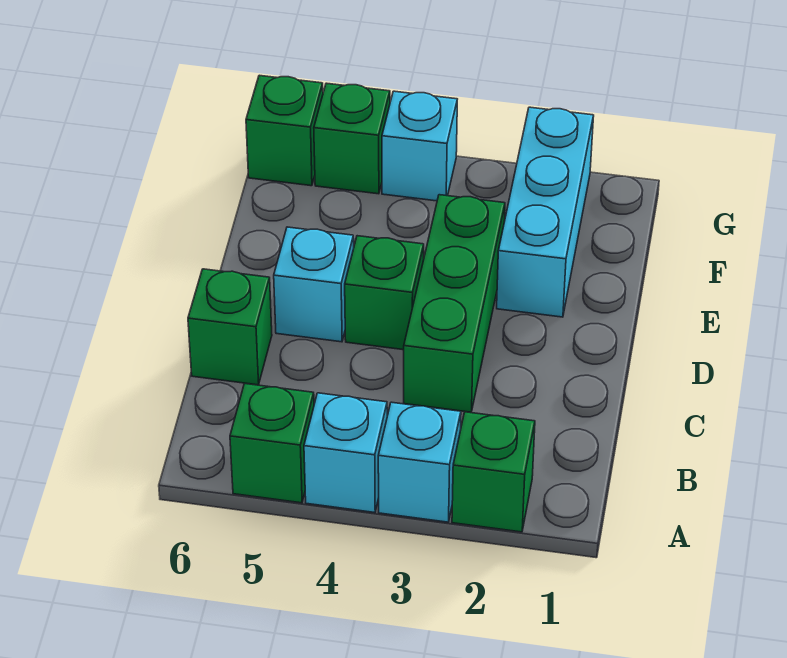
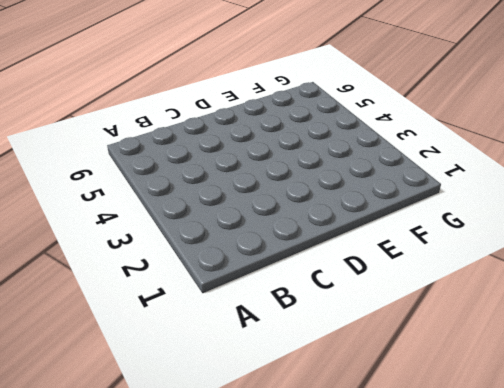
none -> green 1x1 brick [452,412,535,532]
none -> cyan 1x1 brick [378,402,461,522]
none -> cyan 1x1 brick [304,393,387,513]

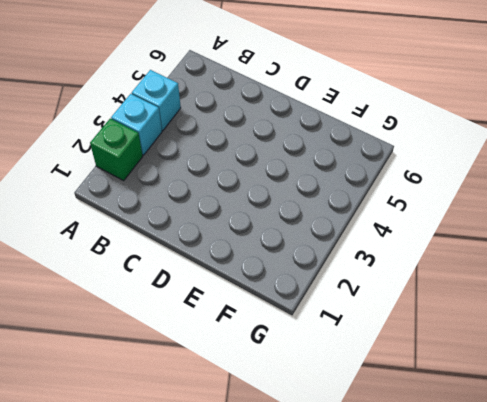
none -> green 1x1 brick [230,383,314,503]
none -> green 1x3 brick [404,195,505,412]
none -> green 1x1 brick [188,269,272,385]

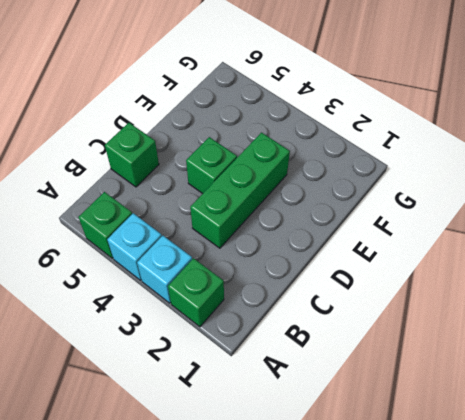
none -> cyan 1x1 brick [274,227,354,342]
none -> cyan 1x3 brick [497,107,594,317]
none -> cyan 1x1 brick [382,91,457,201]

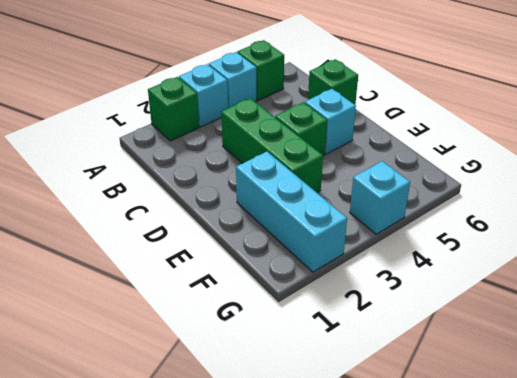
none -> green 1x1 brick [314,83,390,194]
none -> green 1x1 brick [246,75,323,186]

